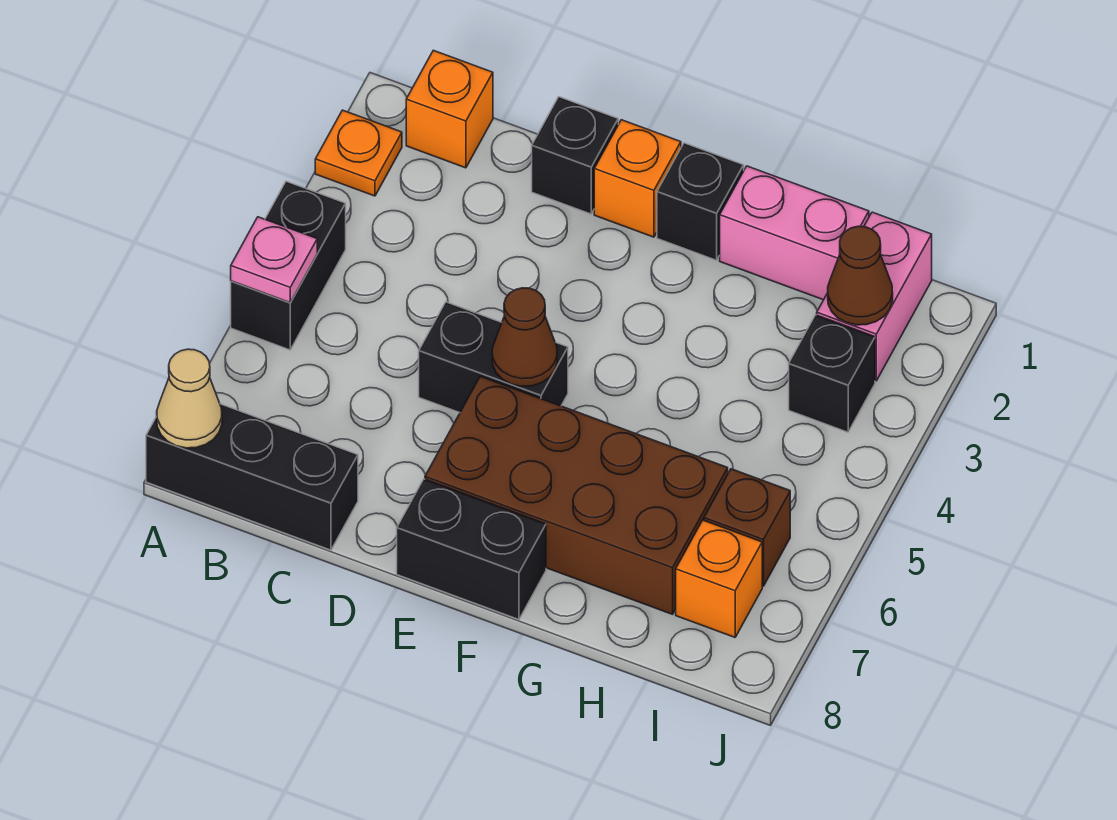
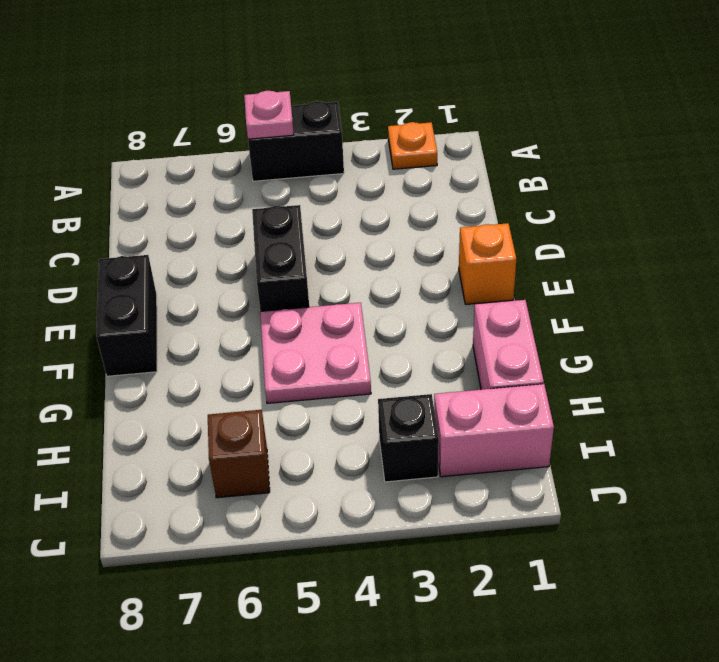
pink 2x2 plate [260,303,371,403] -> none
none -> black 1x3 brick [146,404,358,550]
none -> orange 1x1 brick [406,50,493,168]
none -> black 1x1 brick [532,97,618,214]

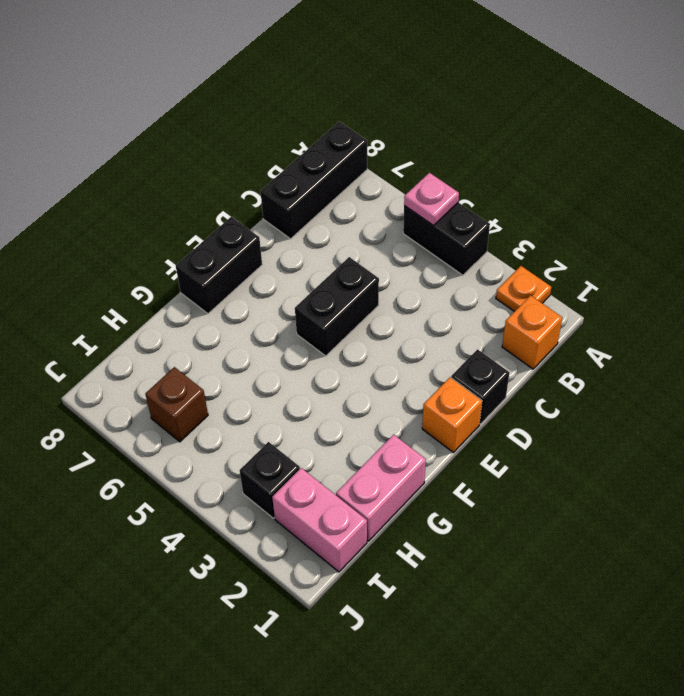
none -> brown 2x4 brick [425,376,728,614]
none -> black 1x1 brick [657,143,744,260]
none -> orange 1x1 brick [676,520,762,637]

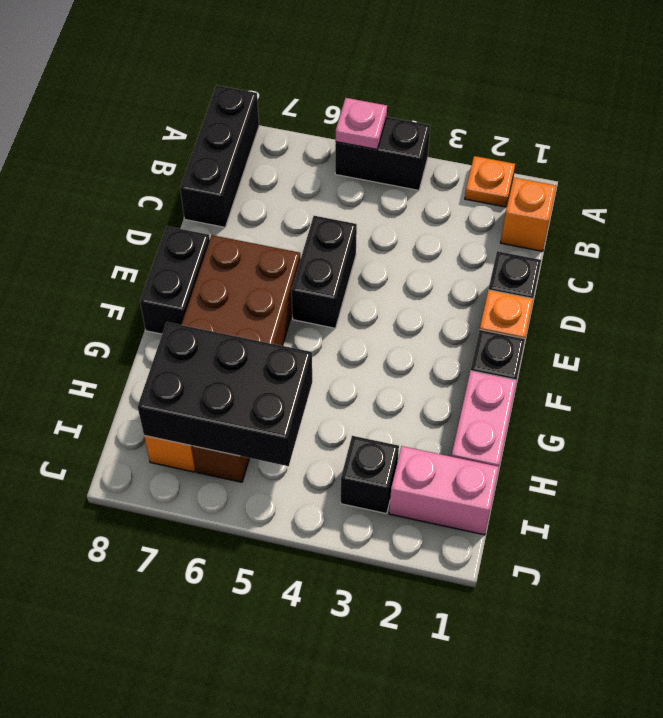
black 2x3 brick [138,322,312,466] -> none
none -> tan 1x1 cone [157,349,222,448]
none -> brown 1x1 cone [492,288,557,386]
none -> brown 1x1 cone [828,226,893,325]

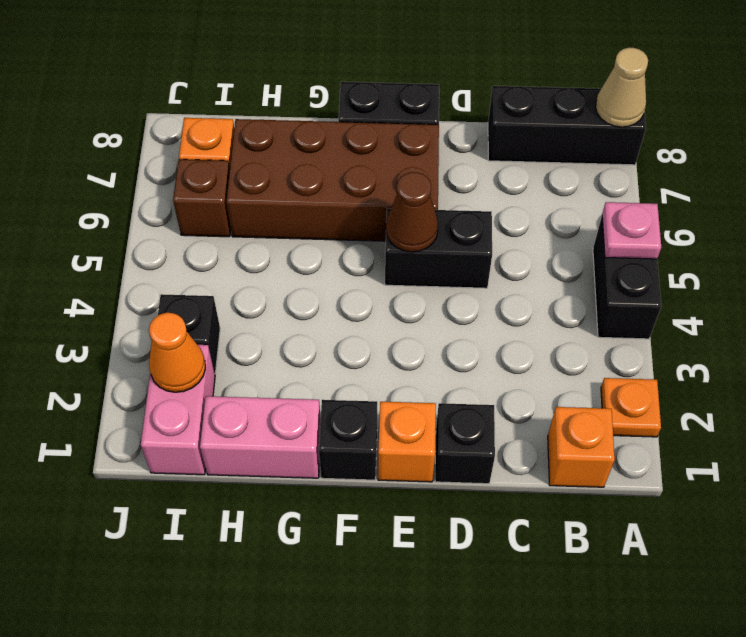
orange 1x1 cone [149,313,205,392] -> brown 1x1 cone [828,226,893,325]

